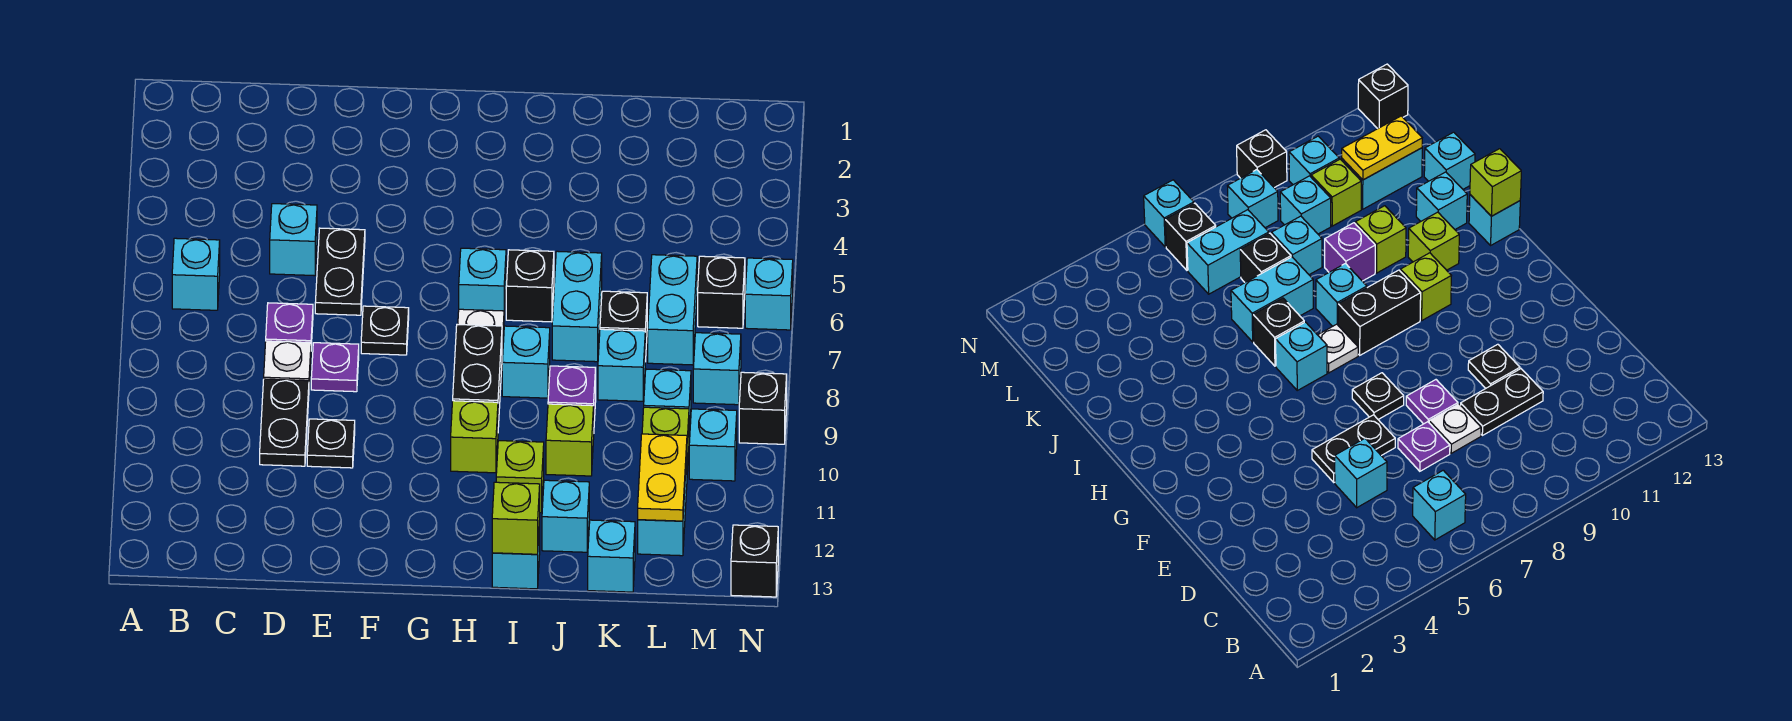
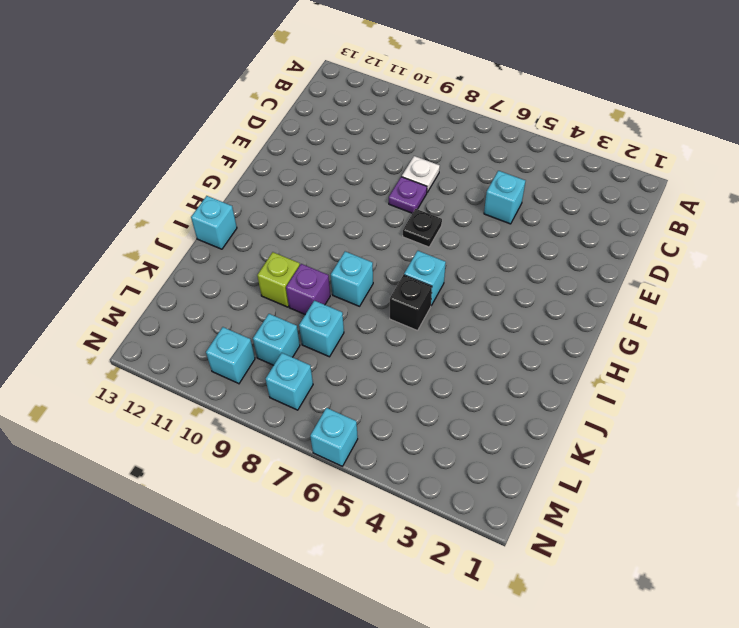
none -> cyan 1x1 brick [172,238,220,310]
none -> purple 1x1 plate [266,303,313,345]
none -> black 1x2 plate [260,379,309,466]
none -> black 1x2 plate [315,228,365,315]

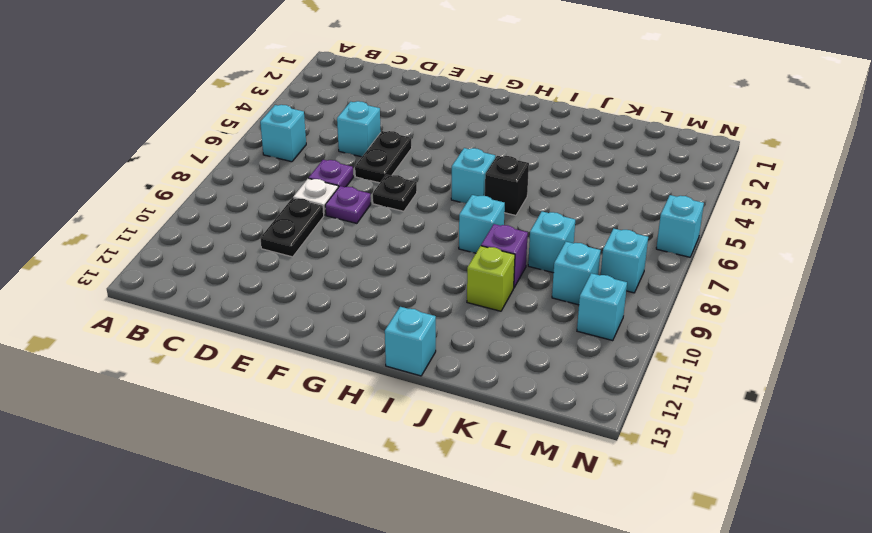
none -> black 1x1 plate [307,419,355,468]
none -> white 1x1 plate [458,309,504,352]
none -> black 1x2 brick [453,325,502,427]
none -> lime 1x1 brick [451,401,498,473]

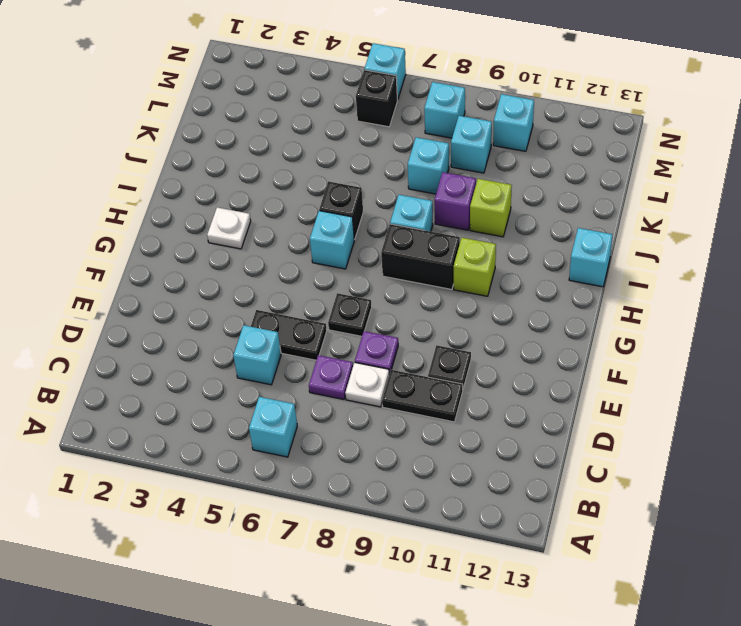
white 1x1 plate [207,207,251,249] -> white 1x1 plate moved to [458,309,504,352]
none -> lime 1x1 brick [496,441,544,513]
none -> cyan 1x2 brick [552,251,602,362]
none -> cyan 1x1 brick [542,480,589,552]
none -> black 1x1 brick [600,291,647,362]

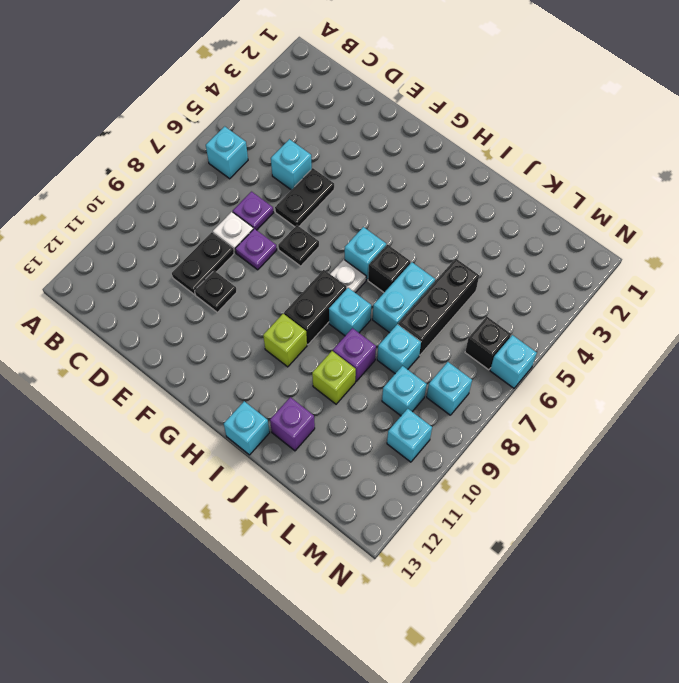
purple 1x1 brick [270,397,315,451] -> cyan 1x1 brick [542,480,589,552]
black 1x3 brick [398,258,479,355] -> black 1x1 brick [600,291,647,362]
none -> lime 1x1 brick [496,441,544,513]
none -> cyan 1x1 brick [588,520,635,592]
none -> cyan 1x2 brick [648,255,697,365]
none -> lime 1x1 brick [642,407,689,471]

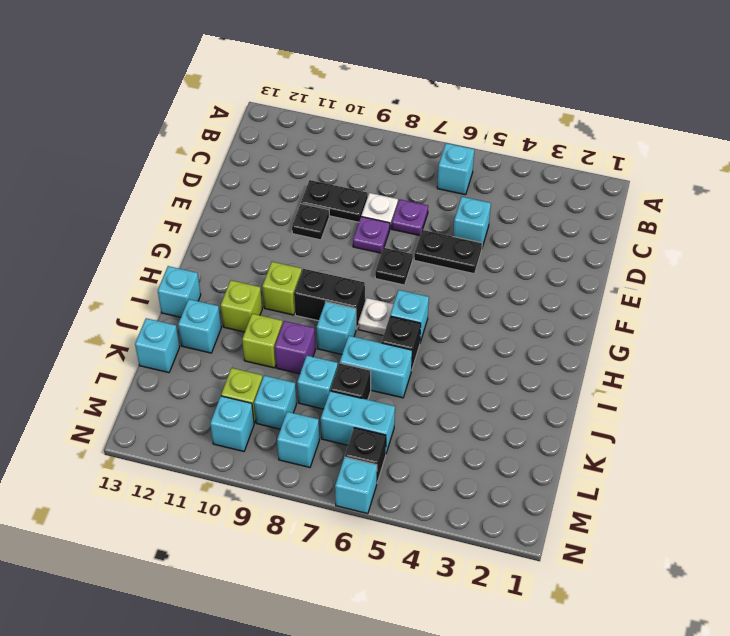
none -> cyan 1x2 brick [638,456,687,556]
none -> black 1x1 brick [739,372,787,444]
none -> black 1x1 brick [731,525,778,597]
none -> lime 1x1 brick [492,482,540,554]

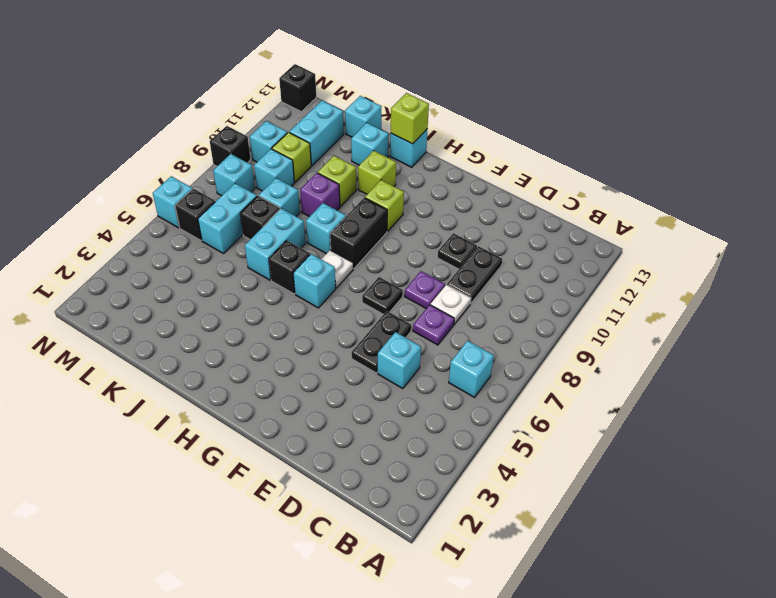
none -> yellow 1x2 plate [638,434,687,521]

